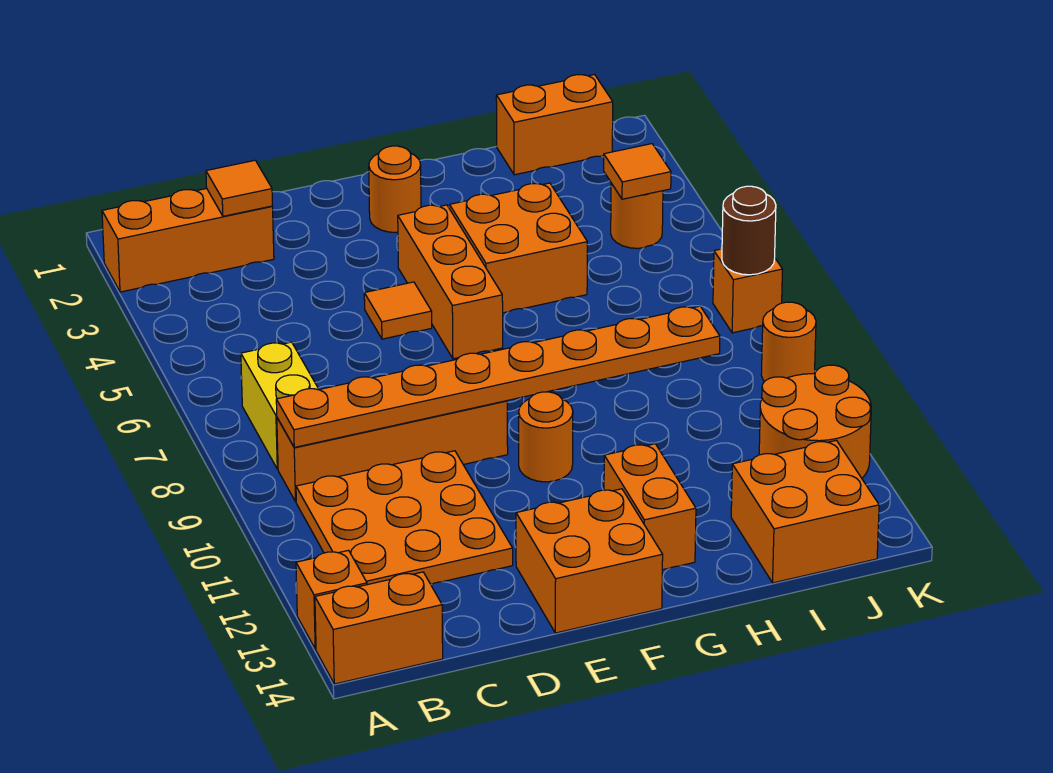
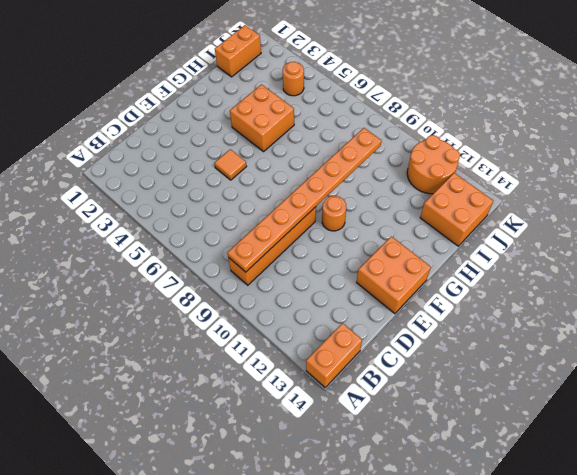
none -> orange 1x3 brick [102,189,274,292]
none -> orange 1x1 brick [296,550,367,649]
none -> yellow 1x2 brick [241,342,319,469]

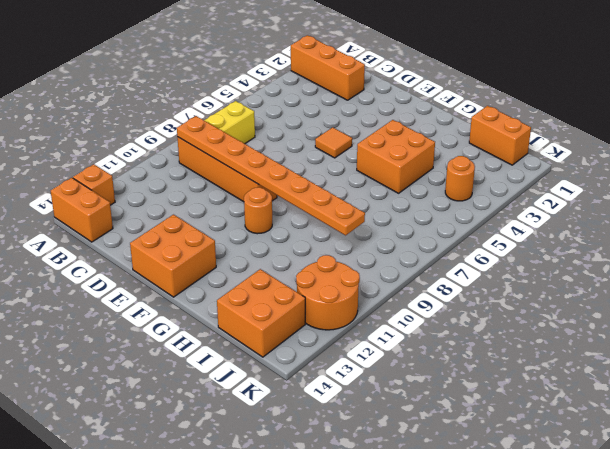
none -> orange 3x3 plate [296,451,513,585]
none -> orange 1x1 round brick [369,146,421,232]
none -> orange 1x3 brick [398,205,503,359]

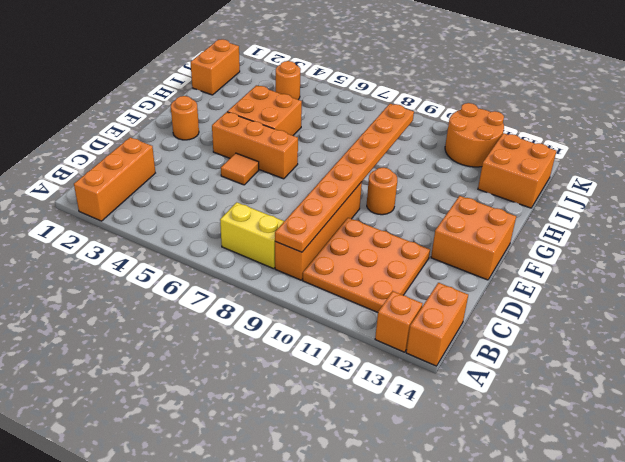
none -> orange 1x2 brick [604,444,696,570]
none -> orange 1x1 brick [713,249,783,333]
none -> orange 1x1 round brick [761,302,816,382]

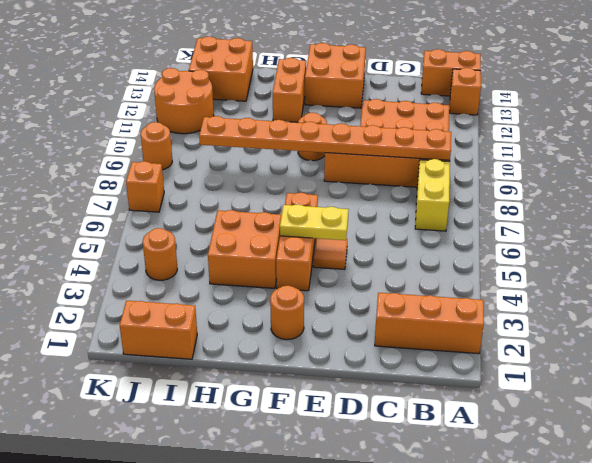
yellow 1x2 plate [280,204,349,240] -> none
none -> orange 1x1 tile [206,160,273,216]
none -> orange 1x1 tile [604,144,671,199]
none -> brown 1x1 round brick [722,186,776,275]

